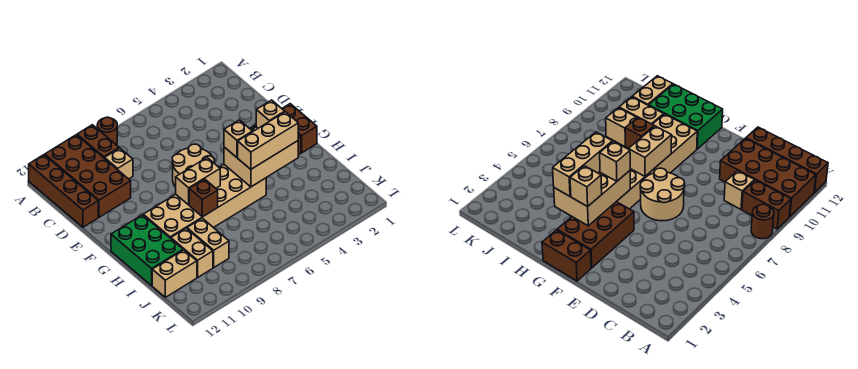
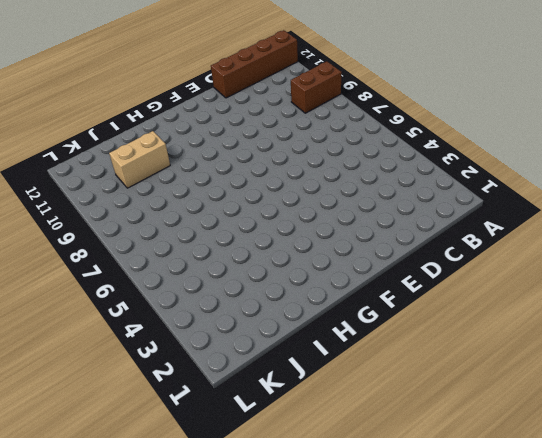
none -> brown 1x1 round brick [97,117,117,145]
none -> brown 2x4 brick [45,135,131,217]
none -> tan 1x1 brick [105,148,133,179]

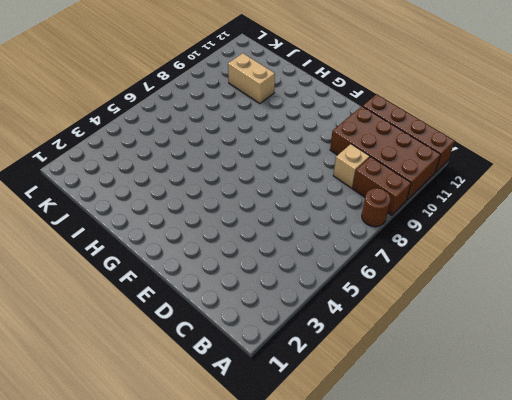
none -> tan 2x2 round brick [172,144,215,187]
none -> brown 1x2 brick [282,104,317,153]
none -> brown 2x3 brick [557,202,634,268]

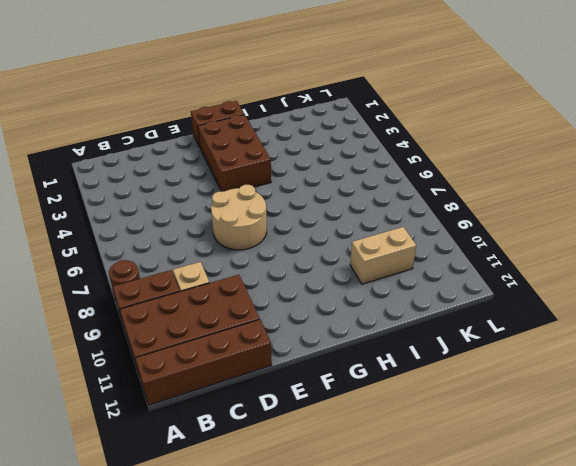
none -> tan 2x6 brick [143,165,266,238]
none -> green 2x3 brick [111,215,183,286]
none -> tan 1x2 brick [187,218,229,267]

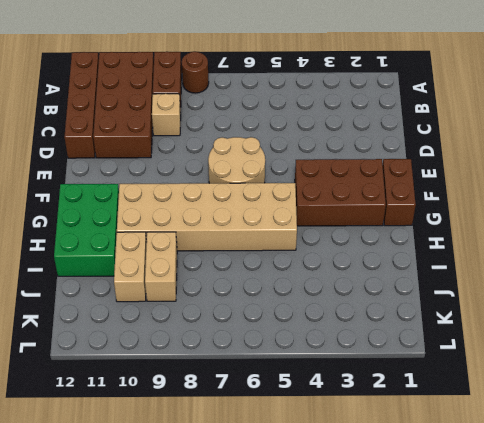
none -> tan 1x2 brick [152,250,197,297]
none -> tan 2x3 brick [224,127,298,187]
none -> tan 1x2 brick [176,158,220,205]

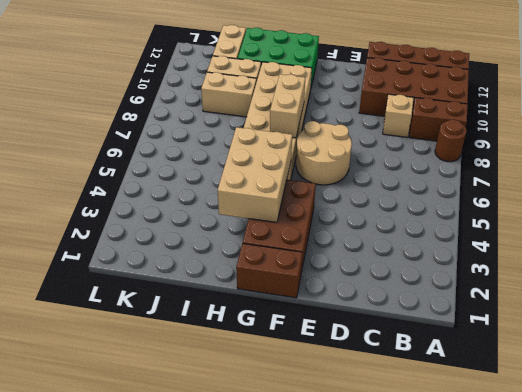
none -> brown 1x1 brick [189,179,218,217]
none -> tan 1x1 brick [256,100,285,128]
none -> tan 1x1 brick [224,120,252,158]

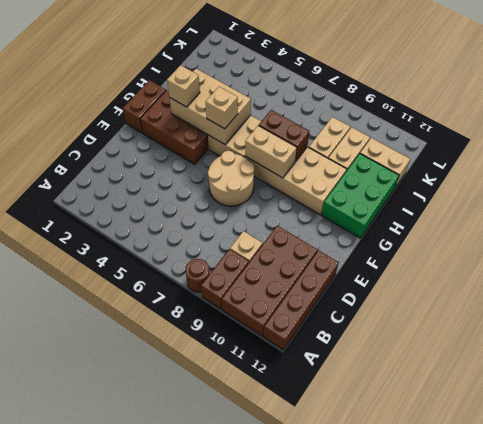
brown 1x2 brick [259,110,309,161] -> brown 1x1 brick [189,179,218,217]
none -> tan 1x3 brick [238,112,298,169]

